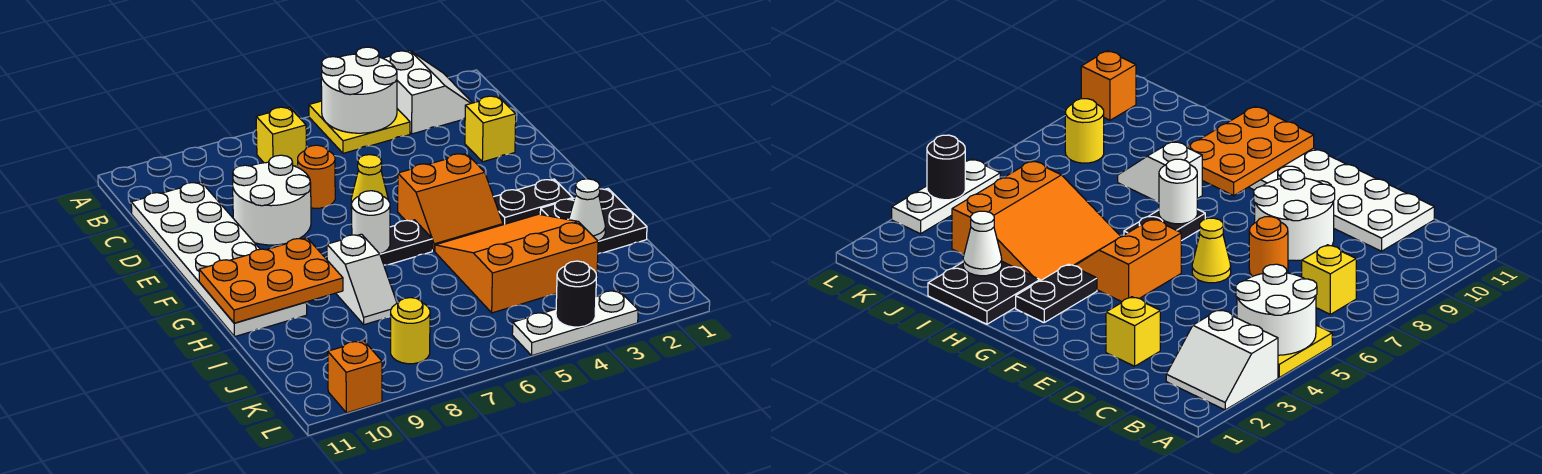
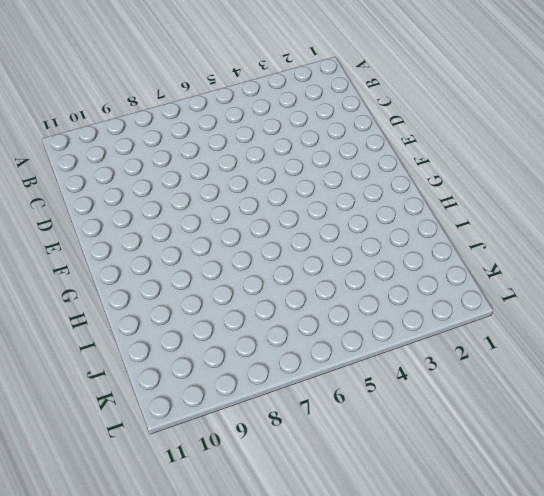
none -> white 2x2 slope [383,51,472,134]
none -> yellow 2x2 plate [309,101,410,153]
none -> yellow 1x1 brick [256,107,306,166]

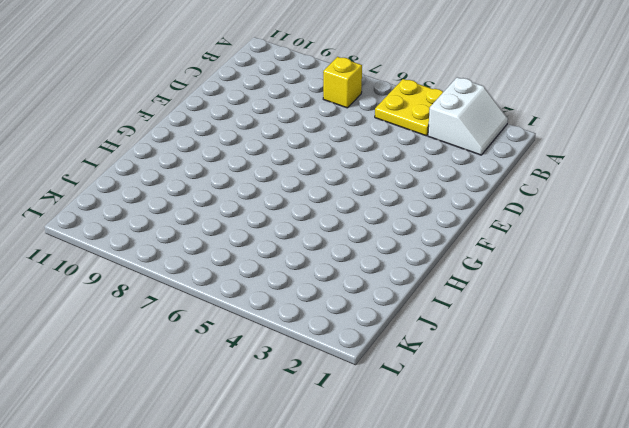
none -> white 2x6 plate [131,182,307,336]
none -> yellow 1x1 brick [465,96,516,162]
none -> orange 1x1 round brick [298,145,335,208]

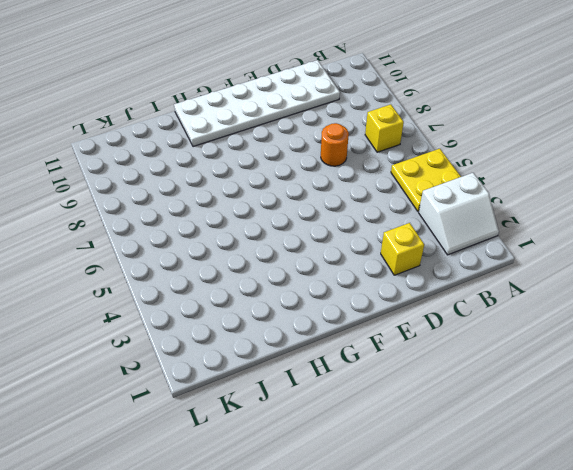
none -> white 2x2 round brick [233,155,311,245]
none -> yellow 1x1 cone [351,155,388,209]
none -> orange 2x2 slope [398,153,503,251]

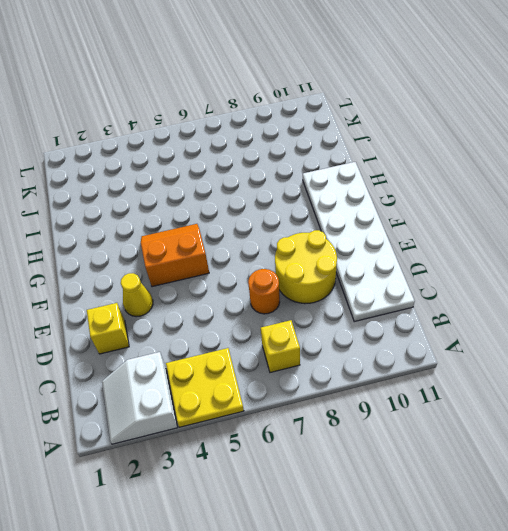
yellow 2x2 round brick [275,230,337,304] -> white 2x2 round brick [233,155,311,245]
yellow 1x1 cone [121,273,153,317] -> yellow 1x1 cone moved to [351,155,388,209]
none -> black 1x2 plate [494,179,573,225]
none -> black 1x2 plate [380,220,432,265]
none -> black 2x2 plate [540,189,647,254]

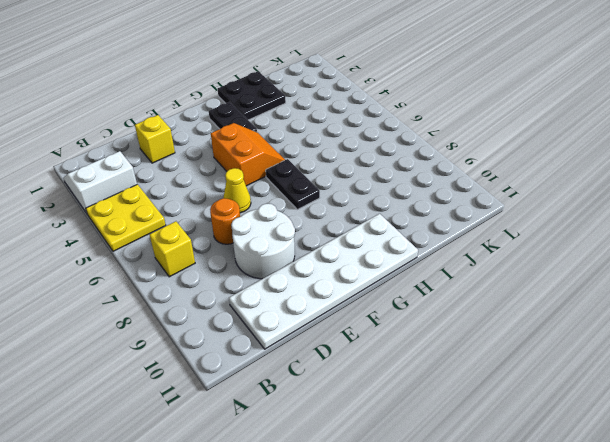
none -> orange 3x3 slope [435,214,598,313]
none -> white 1x2 slope [327,234,397,325]
none -> yellow 1x1 round brick [391,298,430,364]

